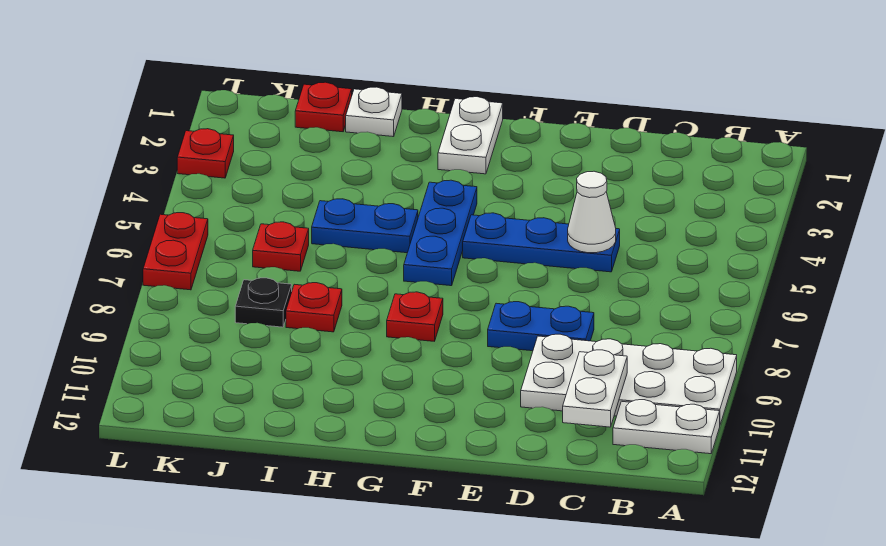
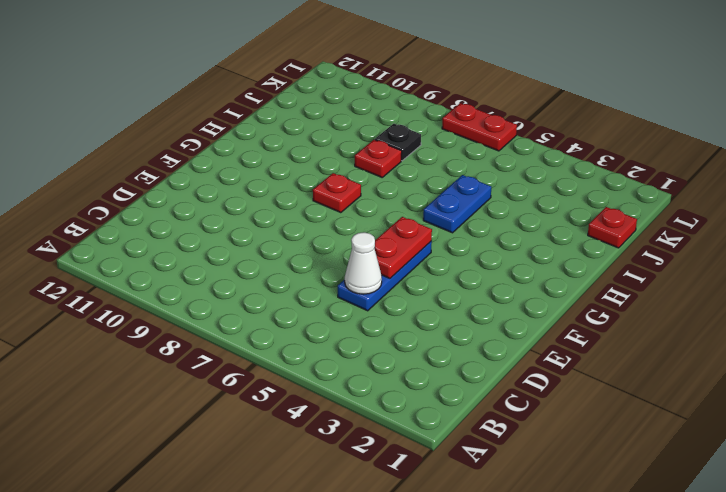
red 1x2 plate [374,217,432,278] -> none
none -> white 2x4 plate [521,334,737,424]
none -> white 1x2 plate [613,400,720,454]
none -> blue 1x2 plate [488,302,594,351]

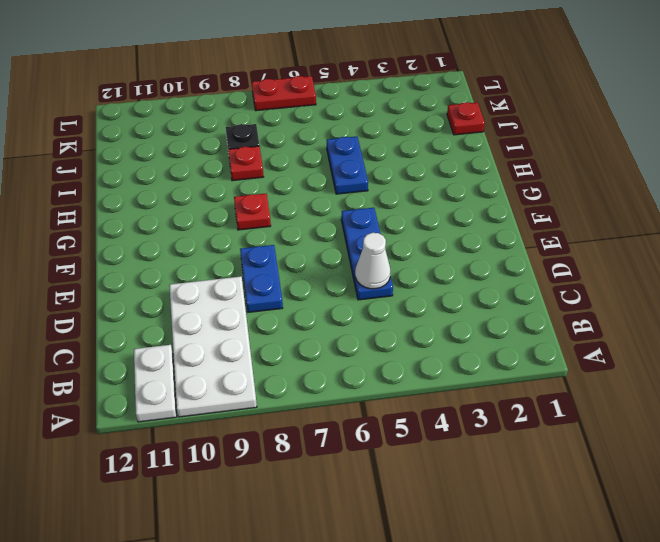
none -> white 1x2 plate [438,97,503,174]
none -> blue 1x3 plate [404,180,477,286]
none -> white 1x1 plate [346,87,402,137]

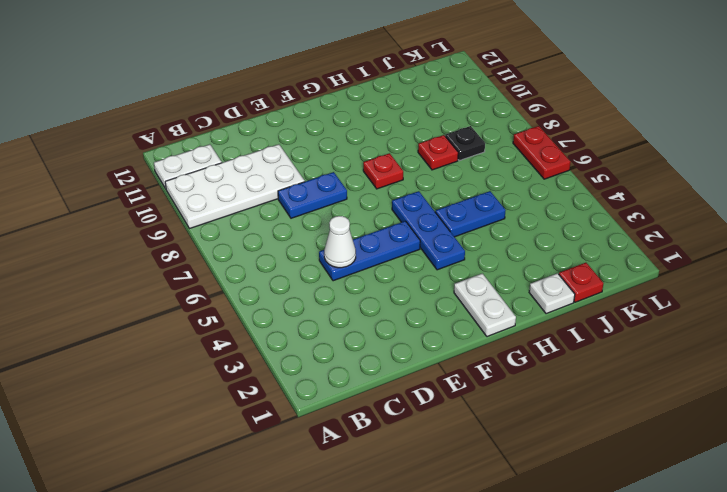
none -> red 1x1 plate [253,222,309,271]
none -> red 1x1 plate [177,129,234,178]
none -> white 1x2 plate [563,350,627,427]

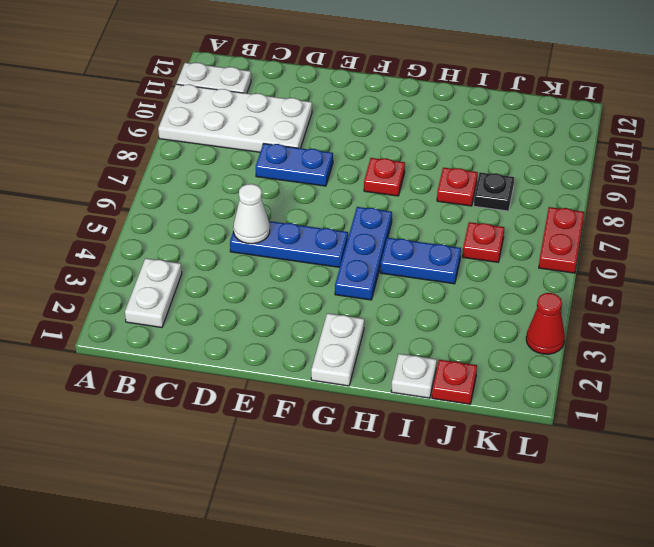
white 1x2 plate [125,258,182,328] -> white 1x2 plate moved to [563,350,627,427]
red 1x1 cone [526,293,565,354] -> red 1x1 plate [177,129,234,178]

